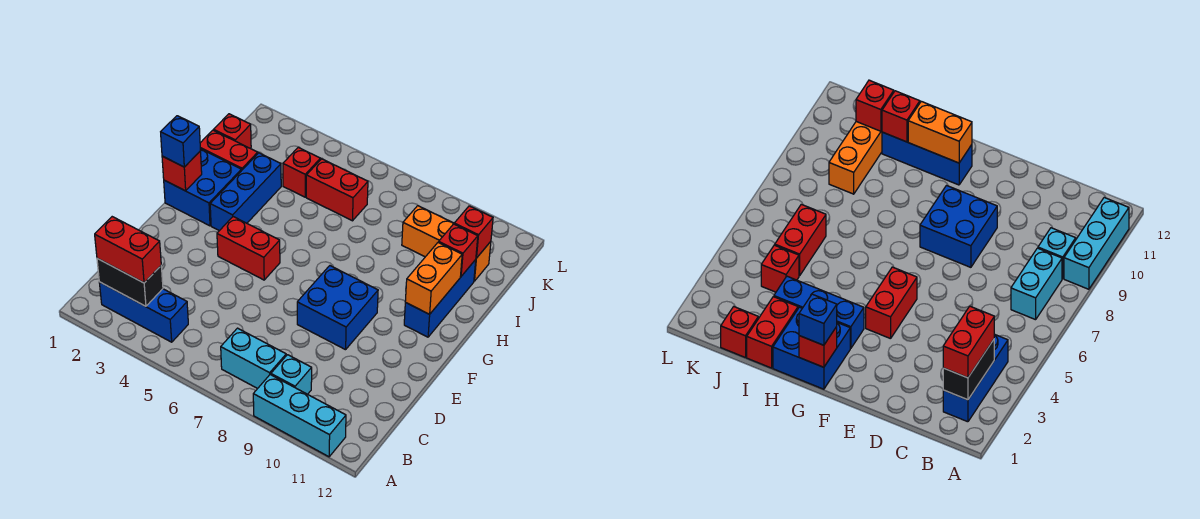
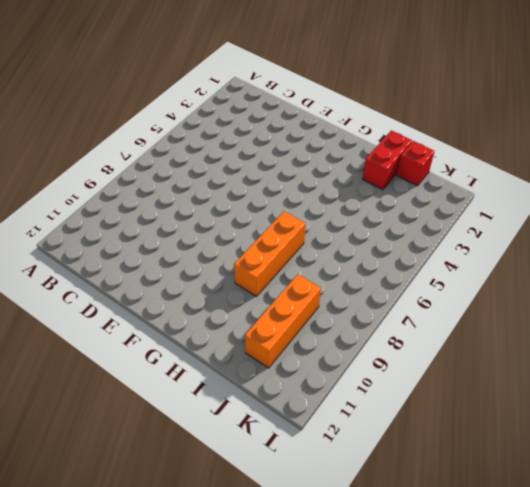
orange 1x3 brick [234,211,306,296] -> none
none -> cyan 1x3 brick [253,375,346,457]
none -> blue 1x3 brick [99,282,188,342]
none -> cyan 1x2 brick [221,328,286,389]

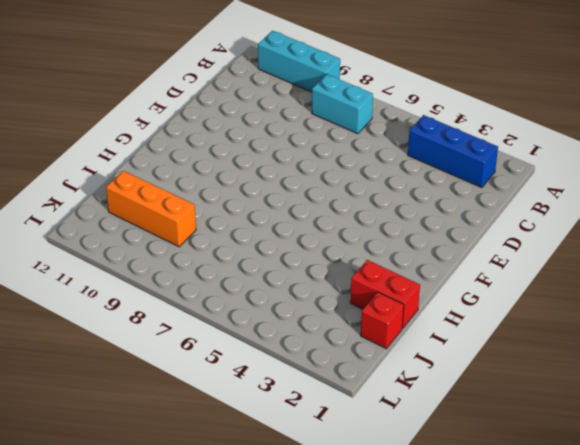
none -> cyan 1x1 brick [271,355,312,394]
none -> blue 2x2 brick [297,266,378,350]
none -> red 1x2 brick [217,217,280,280]

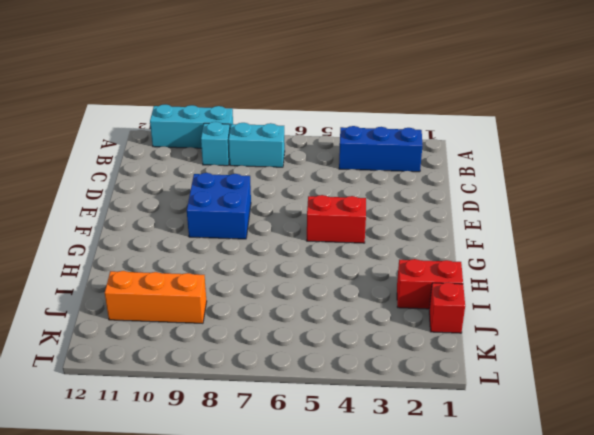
none -> blue 2x2 brick [164,149,241,226]
none -> blue 1x3 brick [210,153,281,231]
none -> blue 1x3 brick [404,260,476,337]

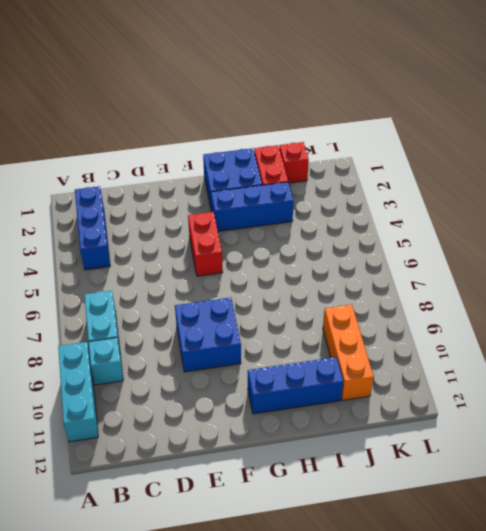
none -> red 1x1 brick [283,147,320,197]
none -> red 1x2 brick [306,159,368,221]
none -> black 1x2 brick [97,258,163,306]

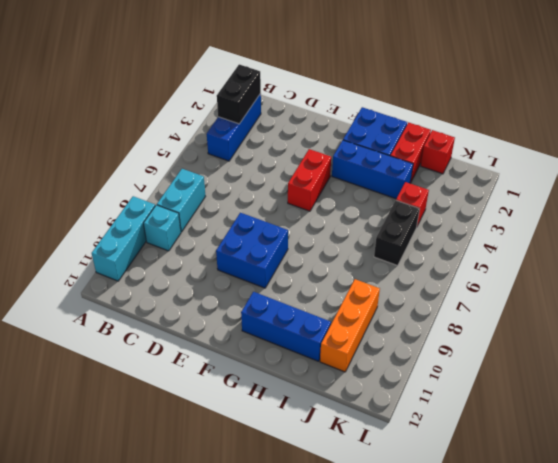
black 1x2 brick [374,200,419,266] -> red 1x2 brick [306,159,368,221]
none -> red 1x1 brick [162,151,202,191]
none -> orange 1x2 brick [405,242,462,314]
none -> red 1x1 brick [439,224,478,276]

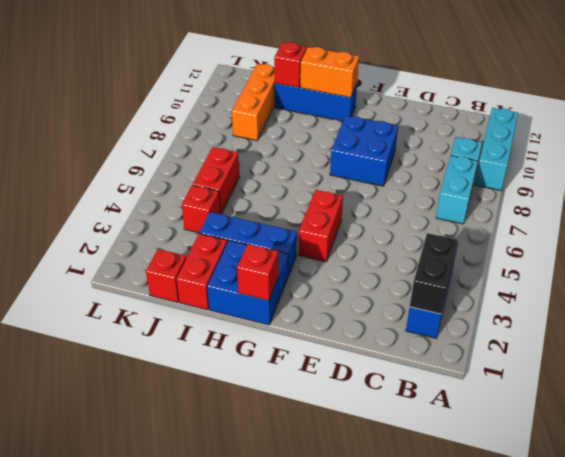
none -> red 1x1 brick [454,206,493,258]
none -> red 1x2 brick [95,217,161,283]
none -> blue 1x1 brick [161,116,201,167]

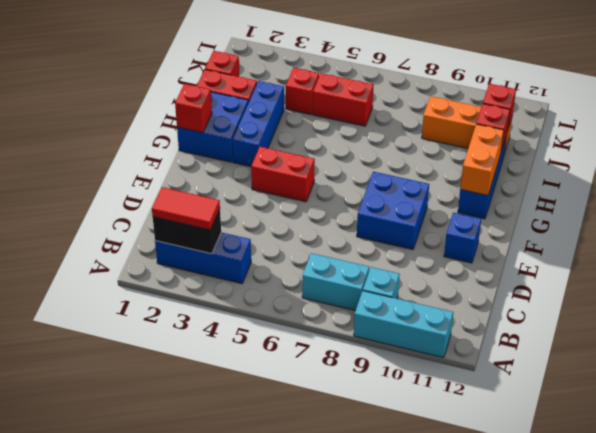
red 1x2 tile [152,187,220,230] -> red 1x2 brick [95,217,161,283]
blue 1x1 brick [444,213,481,263] -> blue 1x1 brick moved to [161,116,201,167]

